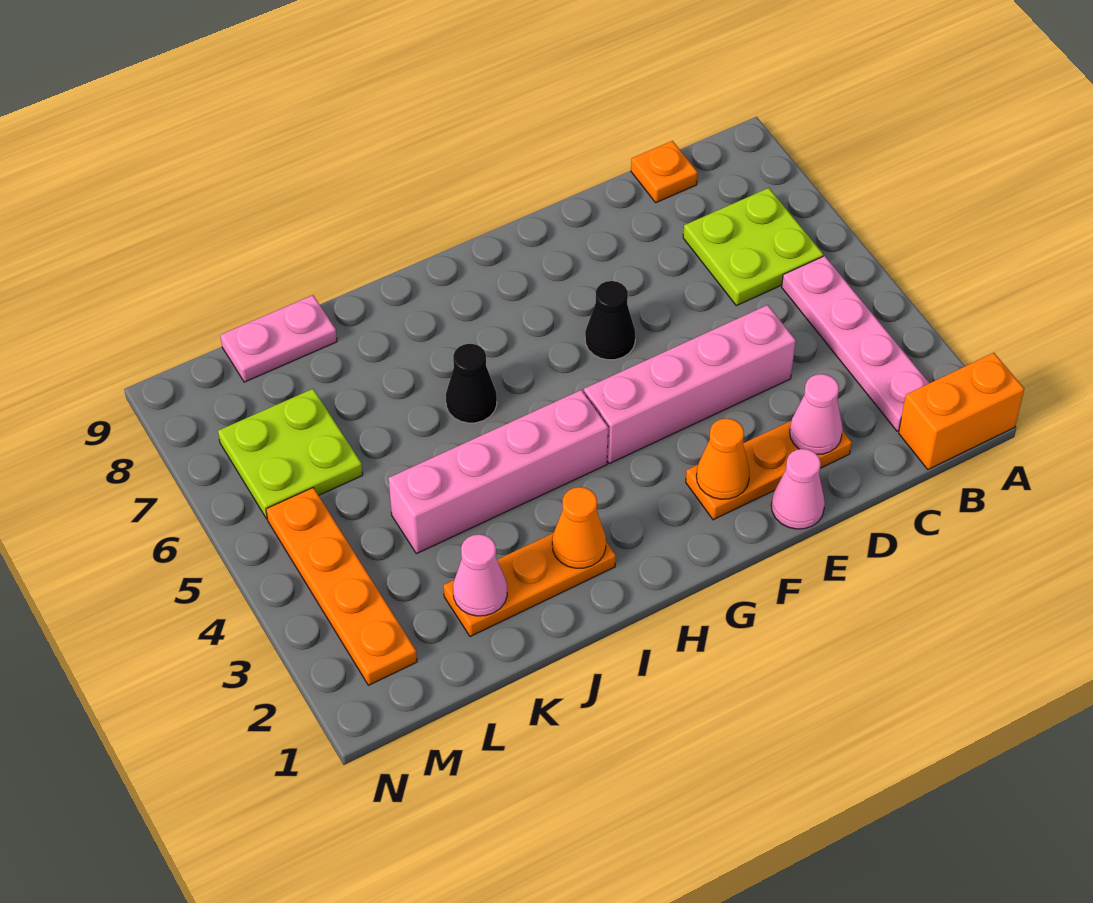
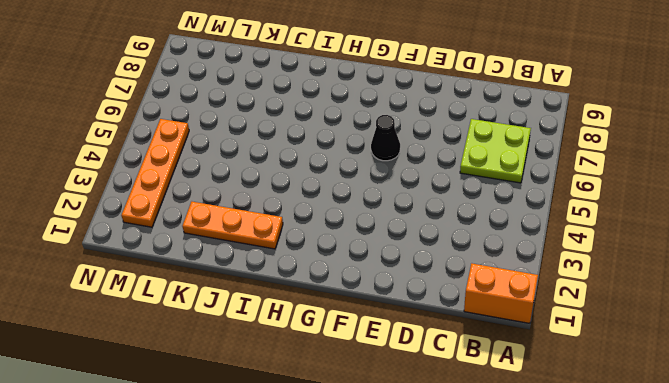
none -> pink 1x4 plate [782,256,929,431]
none -> orange 1x1 plate [631,141,698,203]
none -> orange 1x3 plate [686,420,852,520]

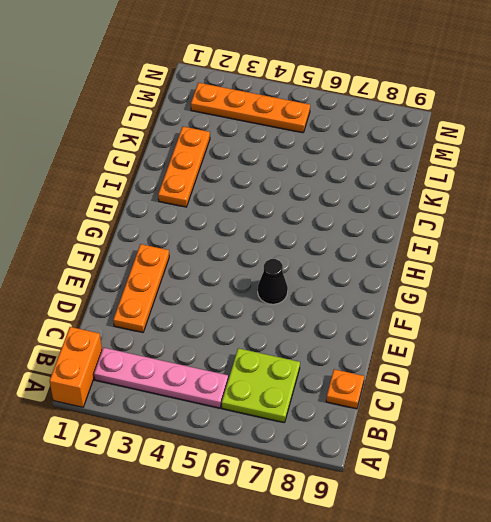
none -> pink 1x4 brick [584,305,796,463]
none -> pink 1x1 cone [771,449,825,529]
none -> pink 1x4 brick [389,390,608,554]

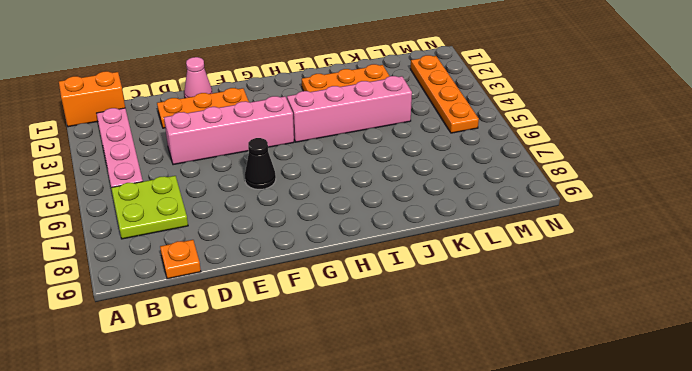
none -> black 1x1 cone [446,344,497,423]
none -> pink 1x2 plate [220,295,337,382]
none -> lime 2x2 plate [218,389,363,519]

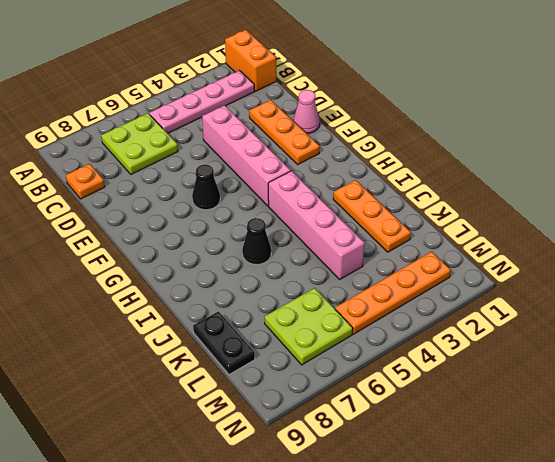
black 1x2 plate [193,311,255,374] -> pink 1x2 plate [220,295,337,382]
none -> pink 1x1 cone [790,374,843,454]
none -> orange 1x1 cone [696,418,750,499]
none -> orange 1x1 cone [552,487,606,568]

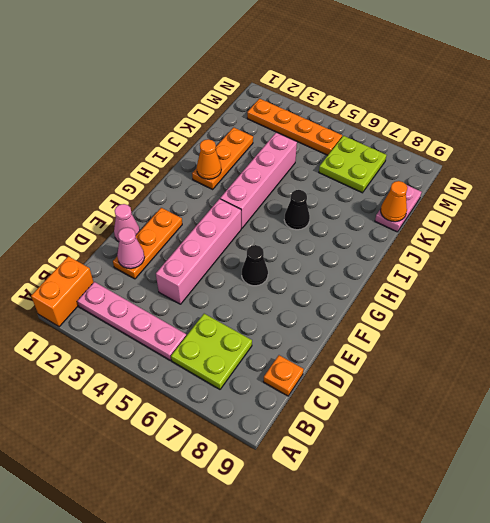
orange 1x1 cone [381,181,408,222] -> orange 1x1 cone moved to [696,418,750,499]
none -> pink 1x1 cone [453,534,507,616]

